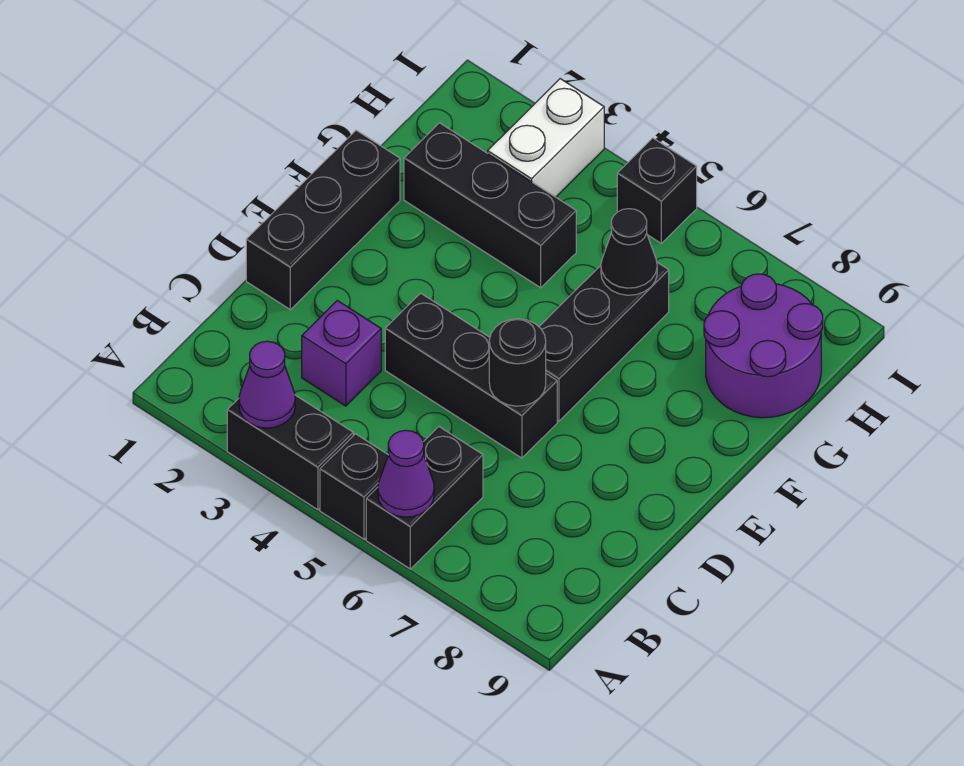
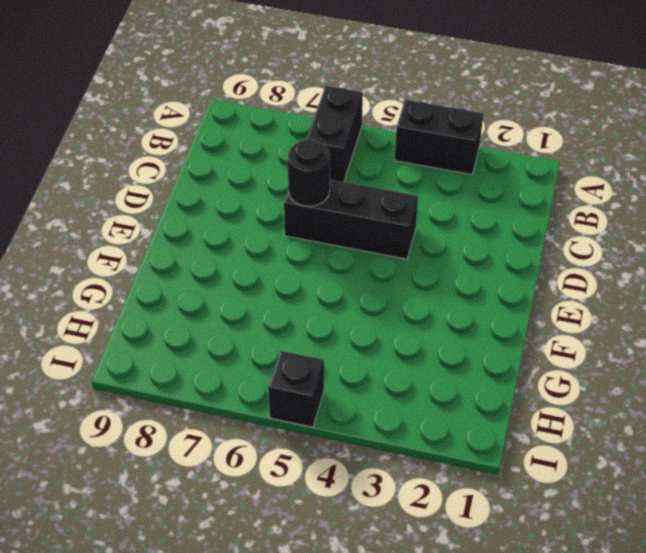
none -> black 1x1 brick [320,434,388,539]
none -> purple 1x1 brick [302,301,381,406]
none -> black 1x3 brick [246,130,400,310]

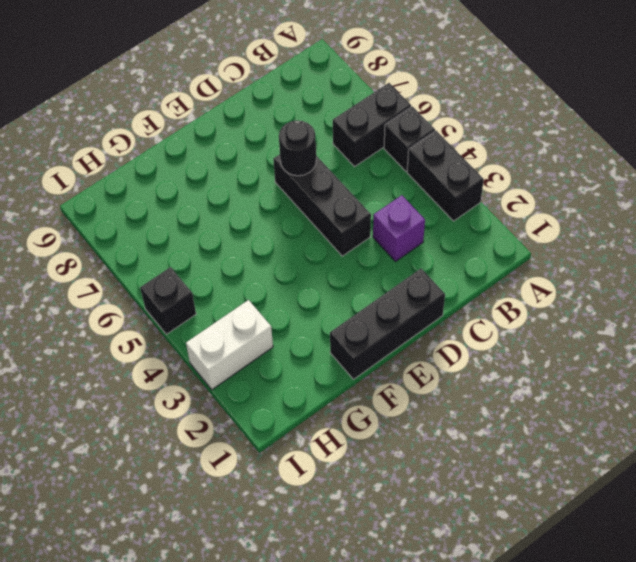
none -> black 1x3 brick [539,263,669,421]
none -> black 1x3 brick [404,123,576,288]
none -> purple 2x2 round brick [704,274,823,418]

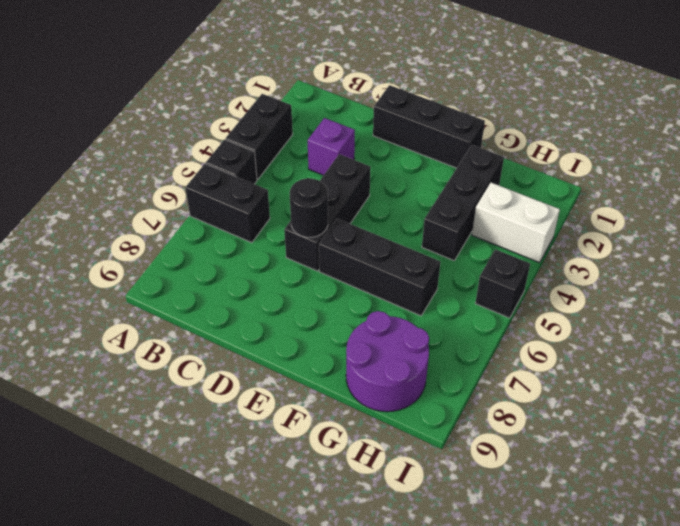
none -> purple 1x1 cone [239,341,295,428]
none -> purple 1x1 cone [378,430,434,517]
none -> black 1x1 cone [601,209,657,295]

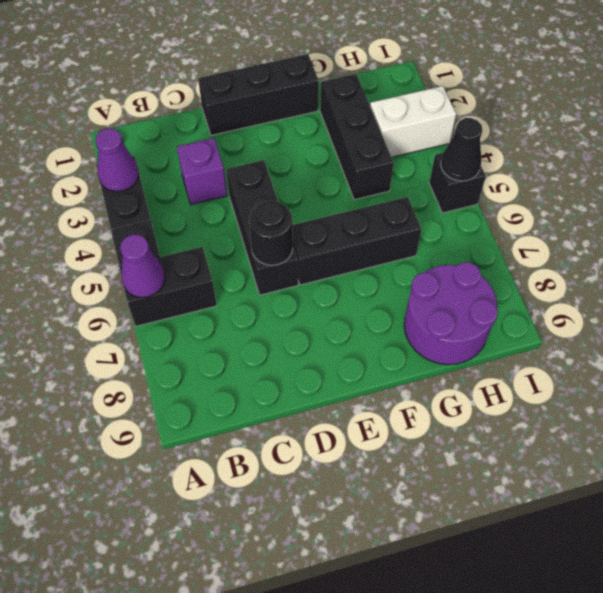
black 1x1 cone [441,118,482,181] -> black 1x1 cone moved to [601,209,657,295]

